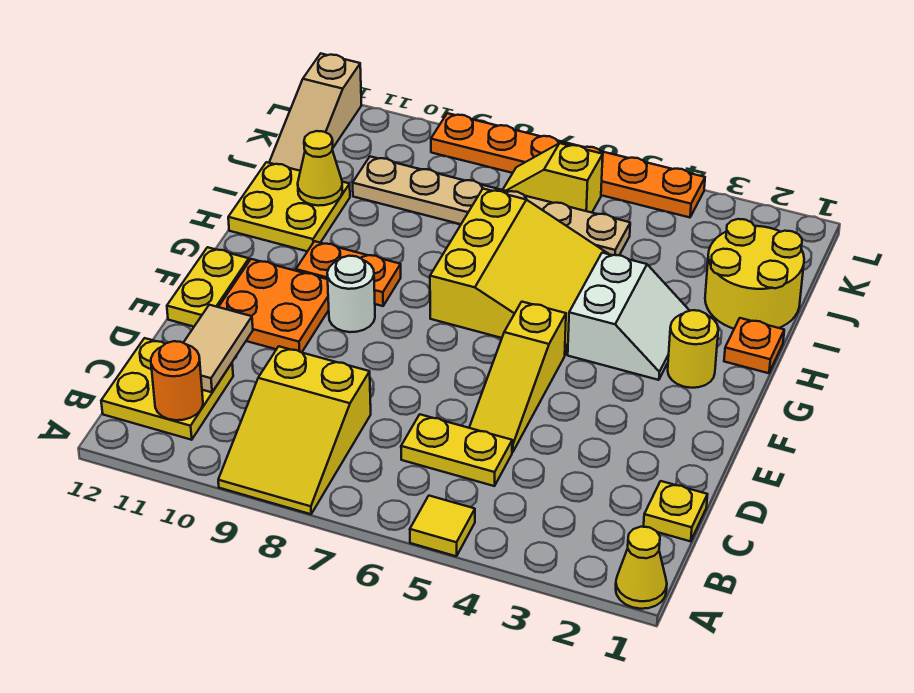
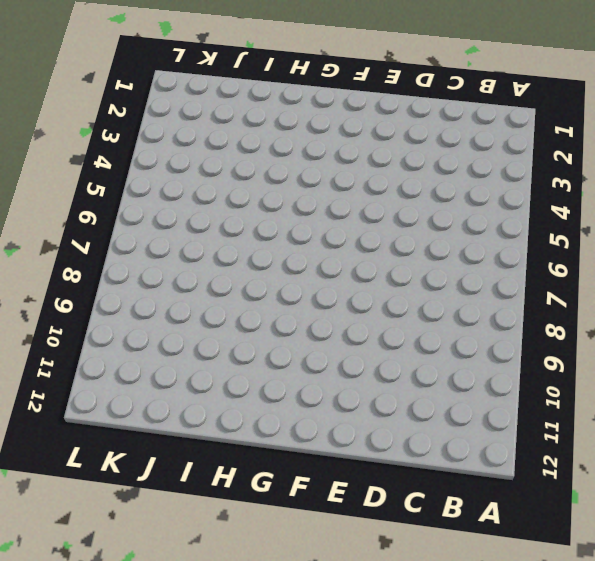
none -> yellow 1x1 cone [616,527,667,609]
none -> yellow 1x1 tile [410,496,475,556]
none -> yellow 2x3 slope [218,346,371,514]

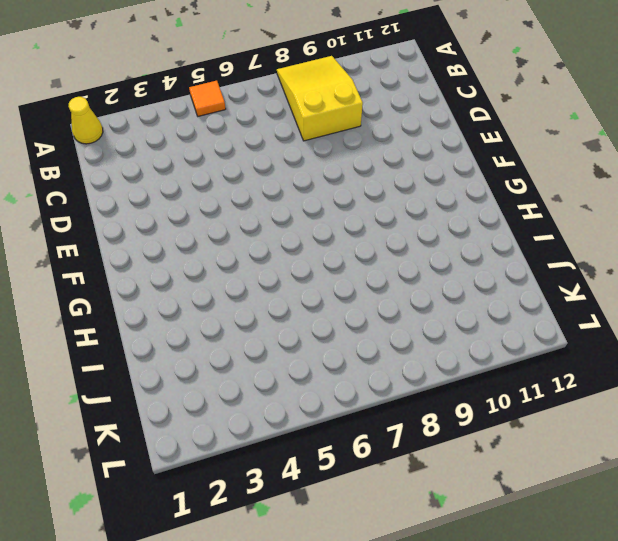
orange 1x1 tile [189,81,226,116] -> yellow 1x1 tile [410,496,475,556]
none -> yellow 2x2 plate [101,338,233,440]
none -> yellow 1x1 plate [644,481,707,541]
none -> yellow 1x2 plate [401,414,512,486]

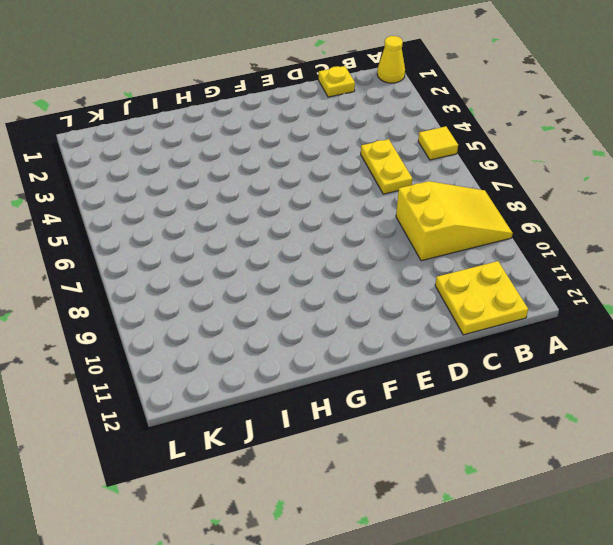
none -> yellow 1x3 slope [469,302,566,452]
none -> orange 2x2 plate [219,259,329,353]
none -> yellow 1x2 plate [167,247,249,327]

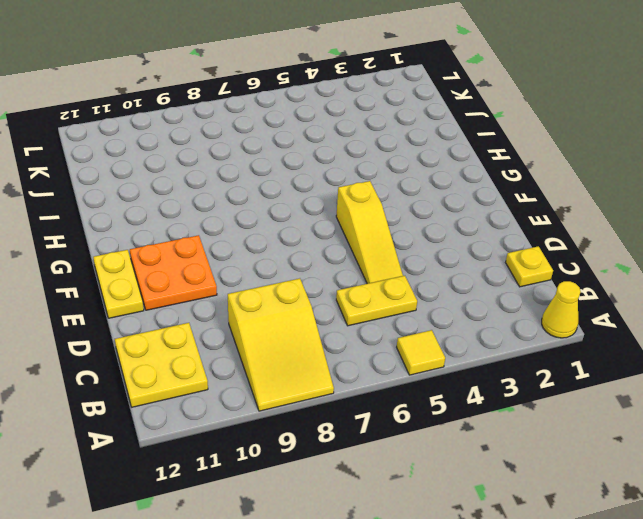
none -> white 1x1 round brick [327,256,375,332]
none -> yellow 1x1 round brick [668,310,718,388]
none -> white 2x2 slope [568,253,690,380]

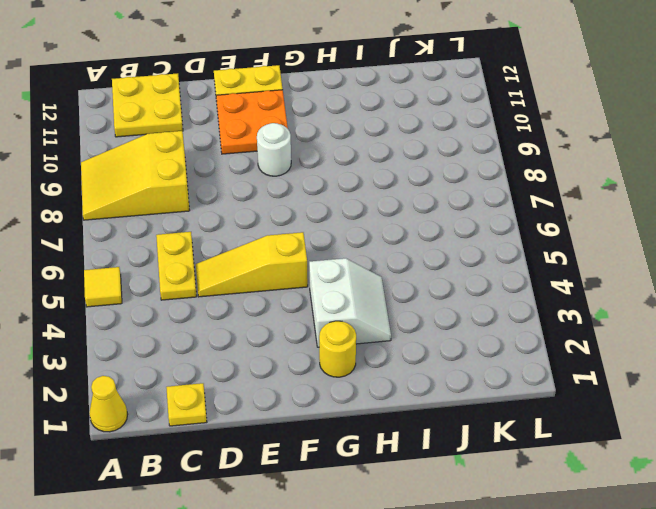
white 2x2 slope [309,258,391,347] -> white 2x2 slope turned to [568,253,690,380]
none -> yellow 3x3 slope [430,189,608,355]
none -> orange 1x2 plate [296,241,401,306]
none -> orange 1x1 plate [724,318,784,373]

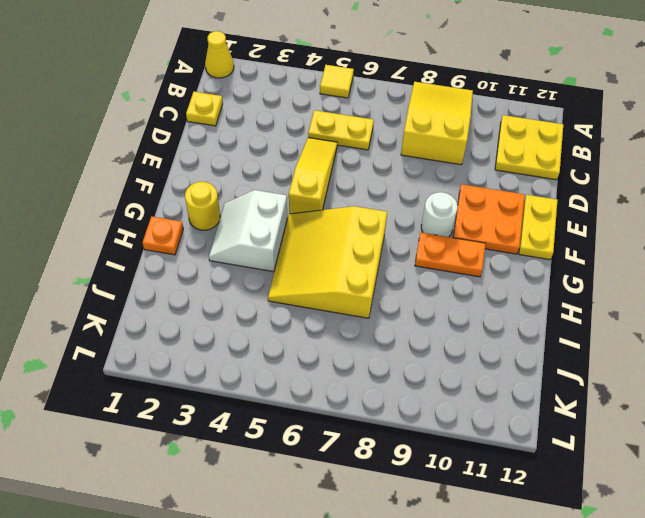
none -> yellow 2x2 plate [228,162,350,251]
none -> yellow 2x2 round brick [705,219,804,329]
none -> tan 1x6 plate [353,157,630,255]

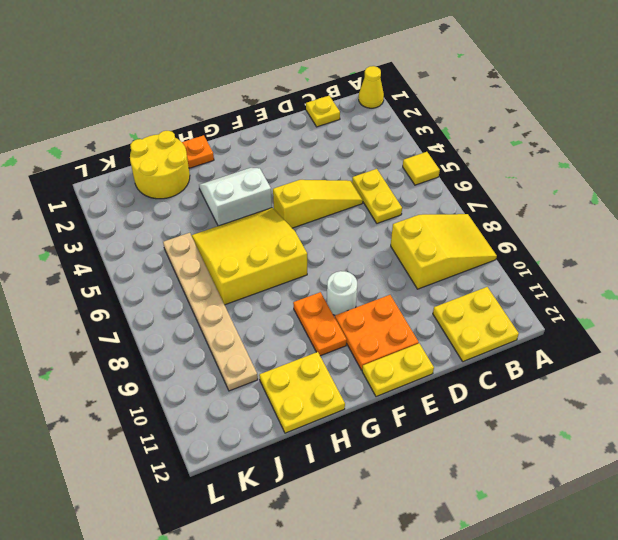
none -> yellow 1x1 round brick [668,310,718,388]
none -> tan 1x3 slope [269,54,361,171]
none -> yellow 1x2 slope [503,143,603,213]

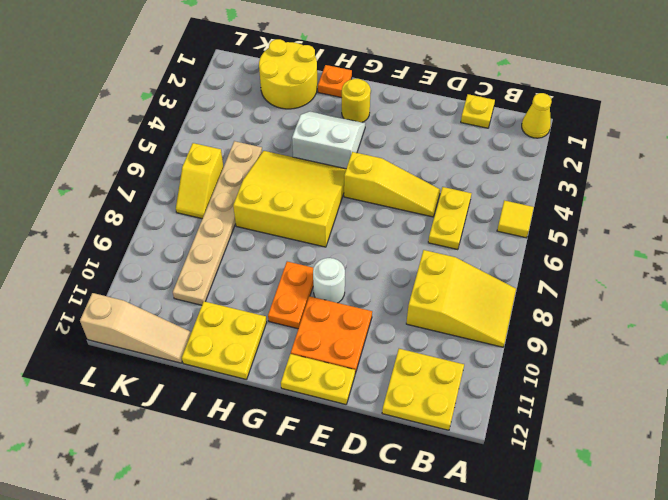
none -> orange 1x6 plate [431,113,705,217]
none -> orange 1x1 round brick [151,341,203,420]
none -> tan 1x2 tile [184,305,253,392]

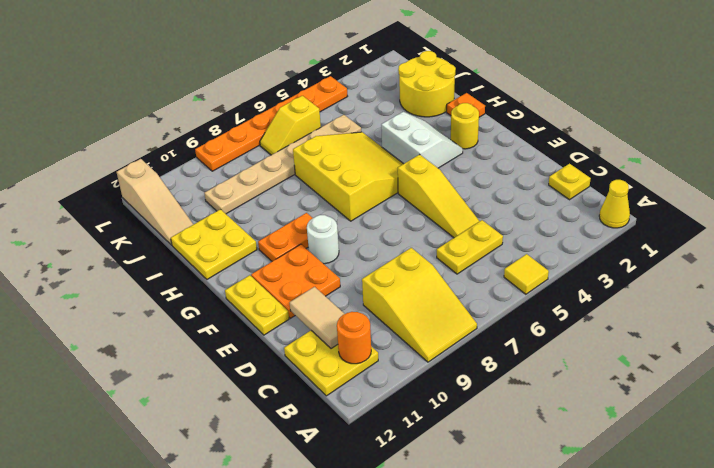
none -> yellow 1x1 cone [298,131,343,206]

